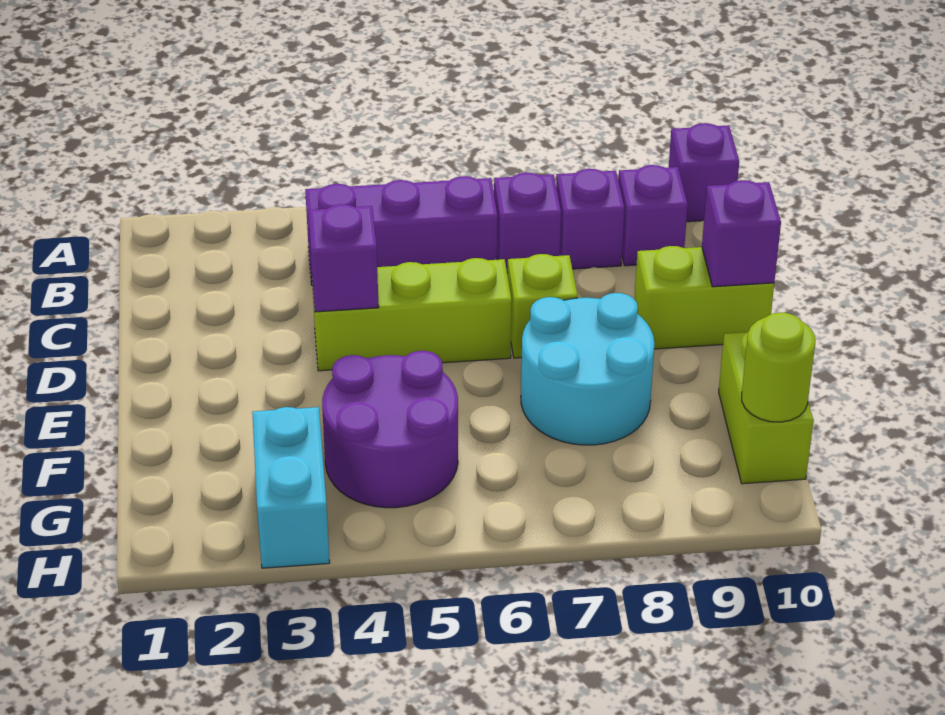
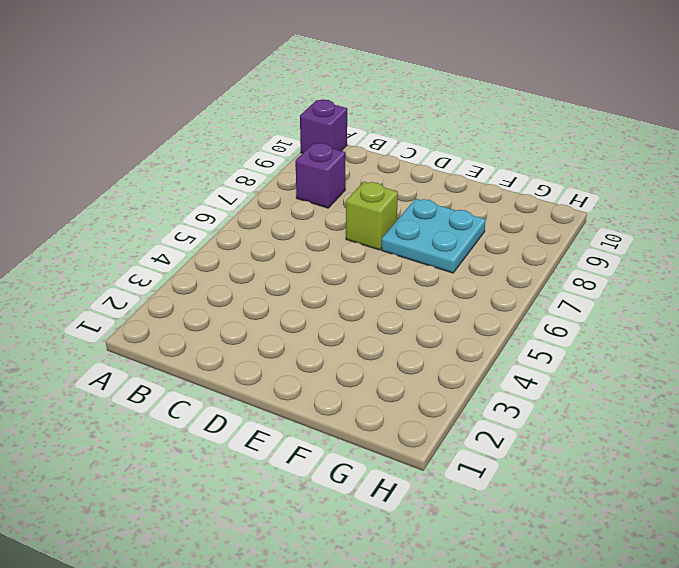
cyan 2x2 plate [382,199,486,273] -> cyan 2x2 round brick [521,293,654,445]
none -> purple 1x3 brick [305,176,498,285]
none -> purple 1x1 brick [494,172,561,273]
none -> purple 1x1 brick [618,165,688,266]

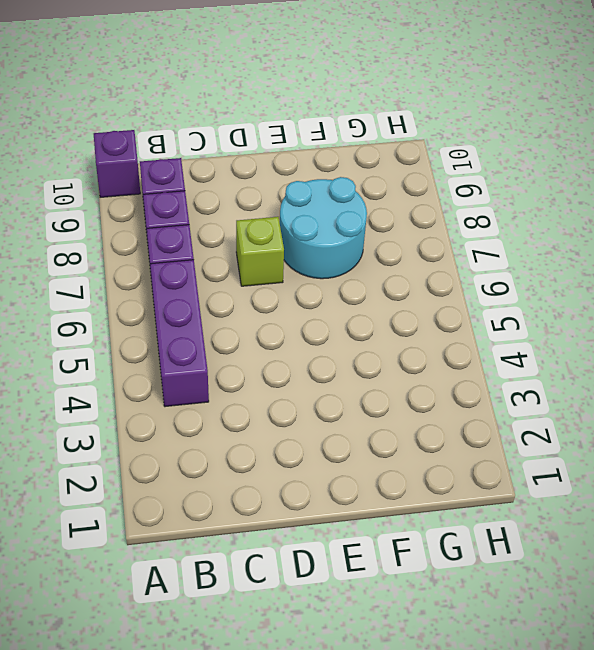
none -> lime 1x3 brick [312,258,512,371]
none -> lime 1x2 brick [634,246,774,349]
none -> purple 2x2 round brick [322,351,458,508]

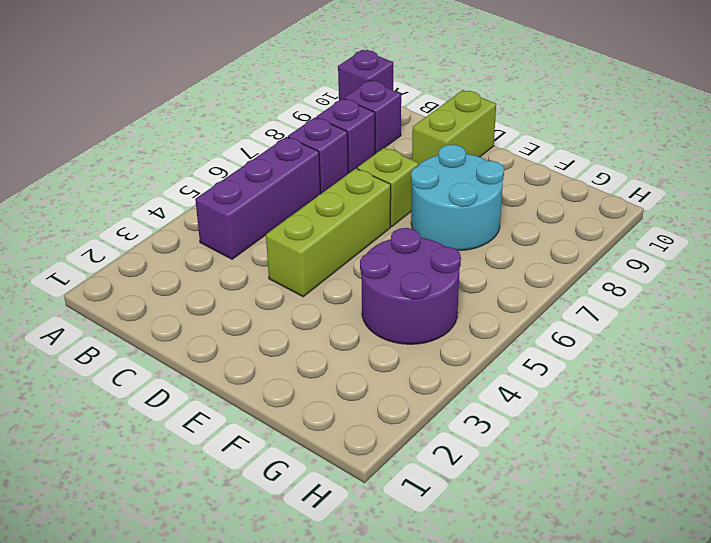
none -> lime 1x2 brick [719,332,813,484]
none -> cyan 1x2 brick [252,407,330,568]
none -> purple 1x1 brick [308,204,379,312]

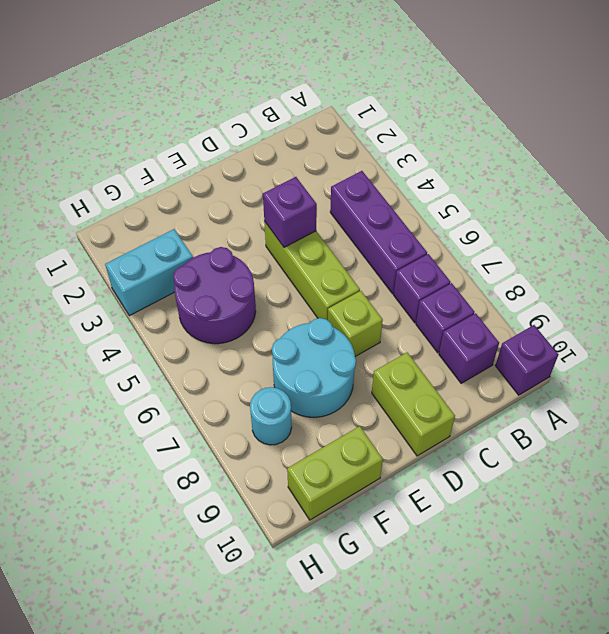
cyan 1x1 round brick [250,387,292,445] -> none
none -> purple 1x1 brick [702,180,781,287]
none -> lime 1x1 round brick [742,313,815,422]

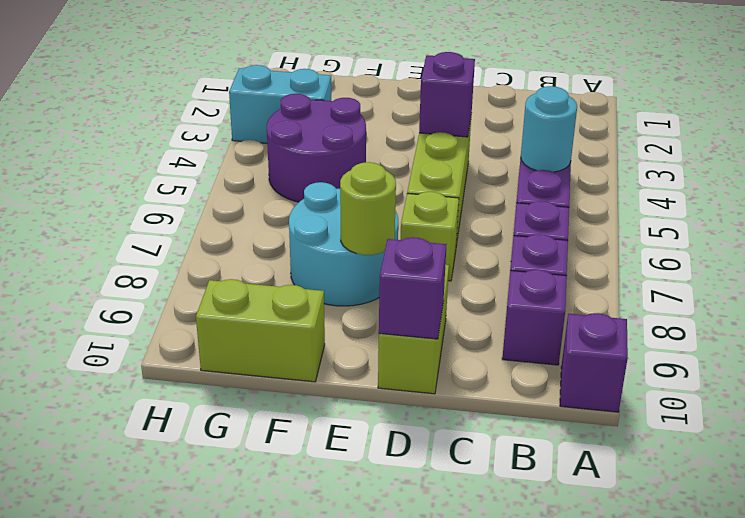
cyan 1x1 round brick [521,86,577,172] -> none
lime 1x1 round brick [340,162,396,255] -> lime 1x1 round brick moved to [742,313,815,422]

